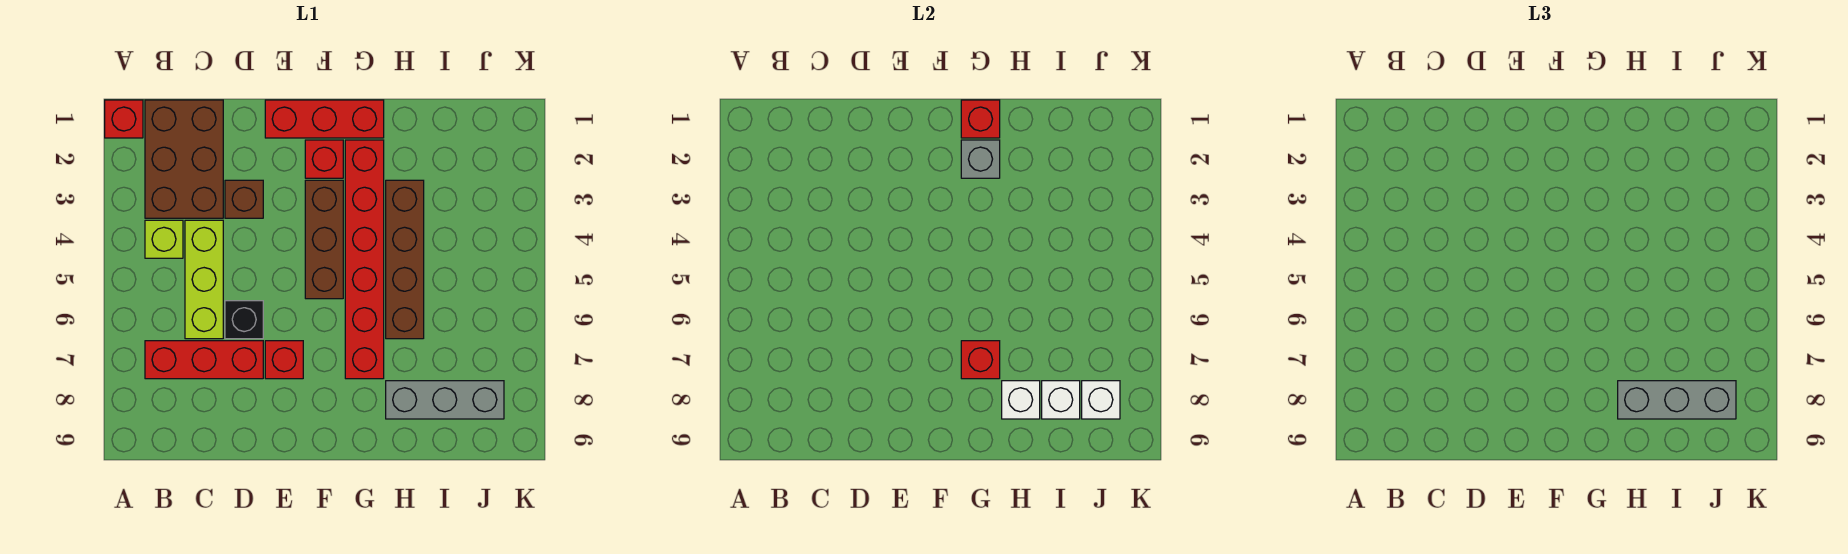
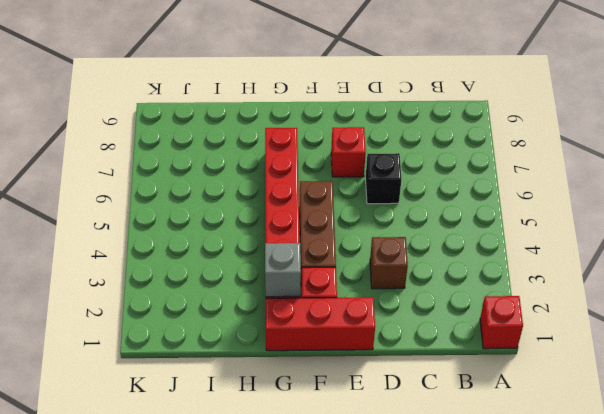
none -> brown 2x3 brick [145,100,223,218]
none -> lime 1x1 brick [145,220,183,258]
none -> red 1x3 brick [145,341,263,379]

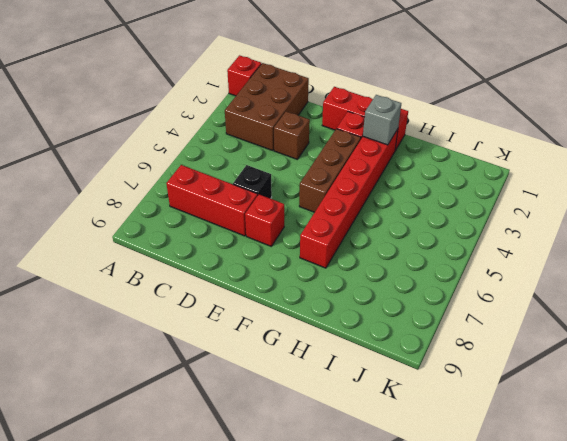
none -> lime 1x1 brick [145,220,183,258]
none -> lime 1x3 brick [185,220,223,339]
none -> brown 1x4 brick [386,180,424,339]

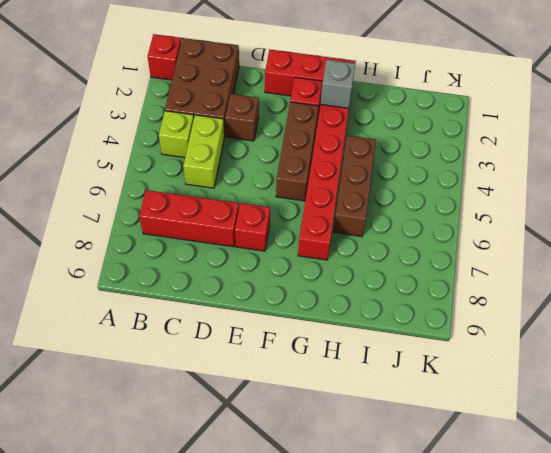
lime 1x2 brick [183,115,224,188] -> lime 1x3 brick [185,220,223,339]
brown 1x3 brick [333,136,376,237] -> brown 1x4 brick [386,180,424,339]
none -> black 1x1 brick [225,301,263,339]
none -> grey 1x3 brick [386,381,504,419]
none -> red 1x1 brick [961,100,1000,138]

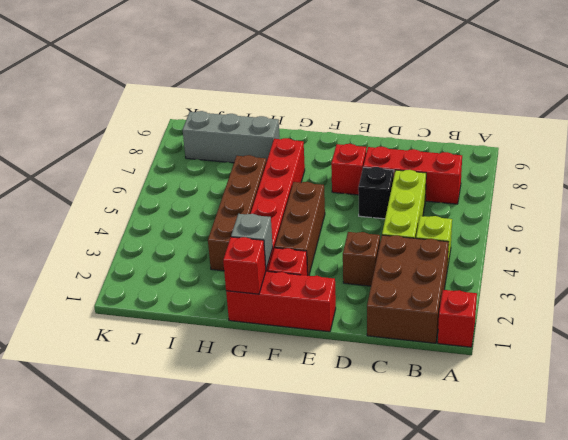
none -> red 1x1 brick [961,341,1000,379]
none -> white 1x1 brick [1002,381,1040,419]
none -> white 1x1 brick [1042,381,1080,419]

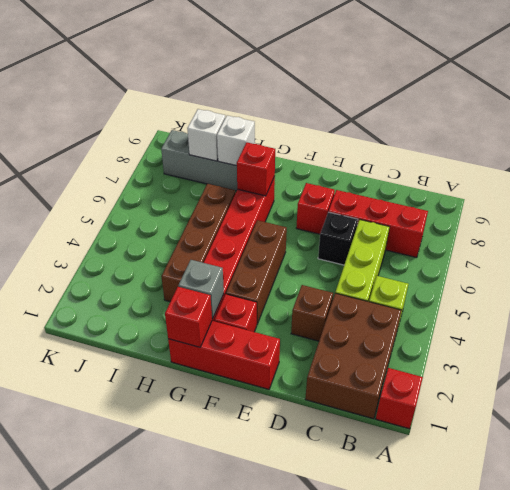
none -> white 1x1 brick [1082,381,1120,419]
none -> grey 1x3 brick [1618,381,1736,419]

